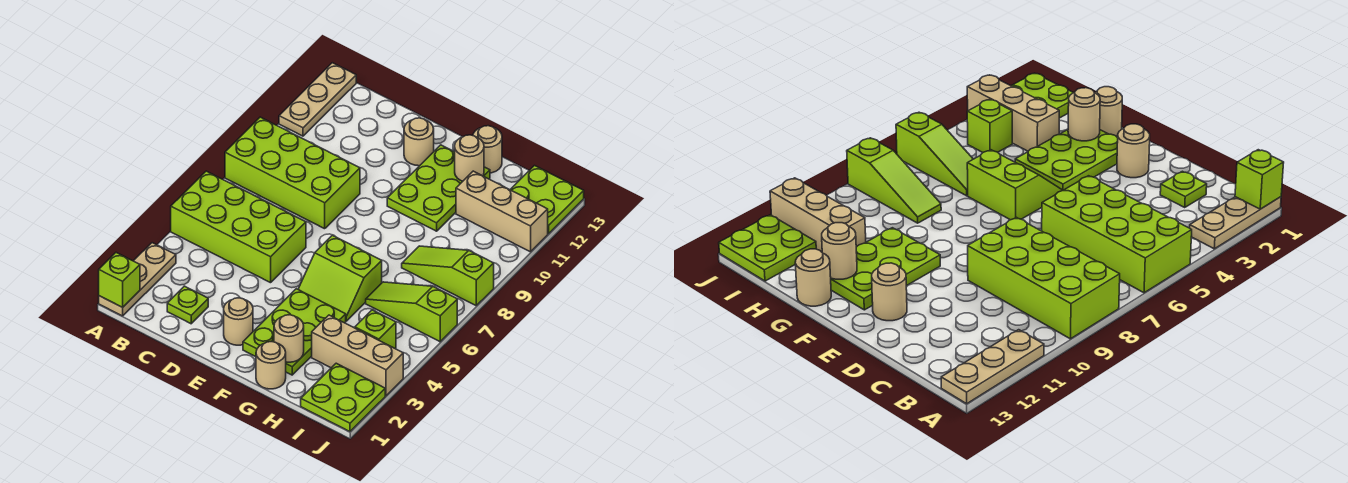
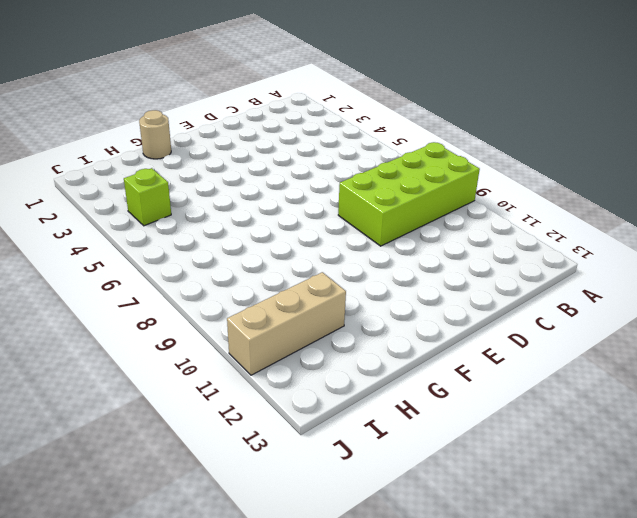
none -> tan 1x3 plate [99,243,176,316]
none -> lime 2x4 brick [171,171,306,283]
none -> tan 1x3 plate [279,63,356,136]

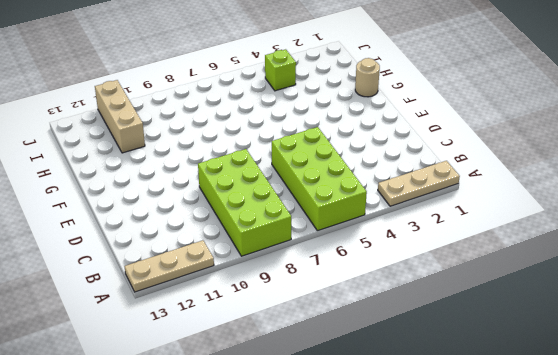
none -> lime 1x1 plate [167,286,208,324]
none -> tan 1x1 round brick [224,298,253,345]
none -> tan 1x1 round brick [404,118,434,166]

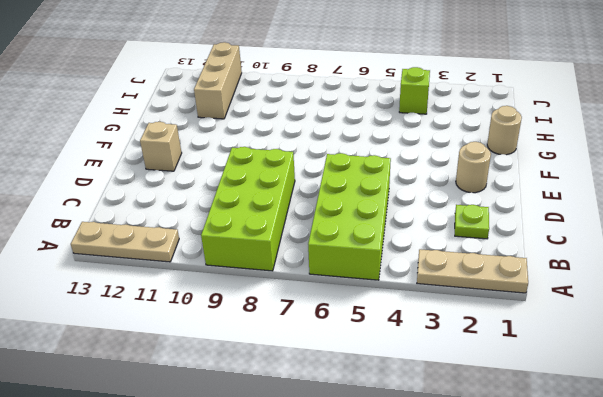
tan 1x1 brick [140,122,182,171] -> tan 1x1 round brick [404,118,434,166]
none -> lime 2x3 plate [243,289,346,375]
none -> lime 2x2 slope [298,235,382,321]
none -> lime 2x3 plate [387,145,490,231]

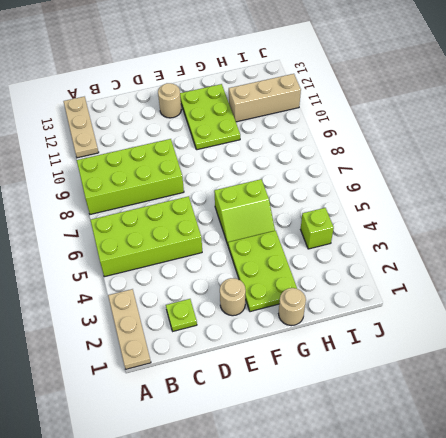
none -> tan 1x1 round brick [473,126,502,173]
none -> tan 1x3 brick [312,315,403,396]
none -> lime 1x3 slope [366,282,457,342]

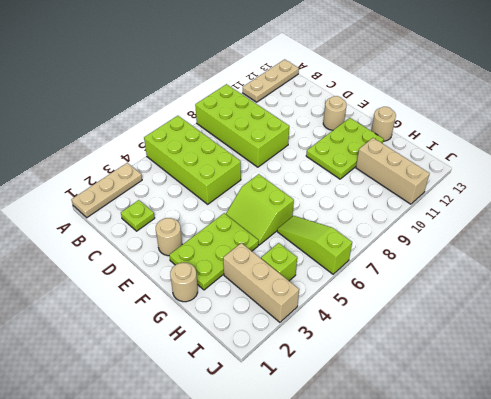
none -> lime 1x3 slope [402,246,494,305]
none -> lime 2x2 plate [301,363,385,432]
none -> lime 2x2 plate [510,166,584,234]

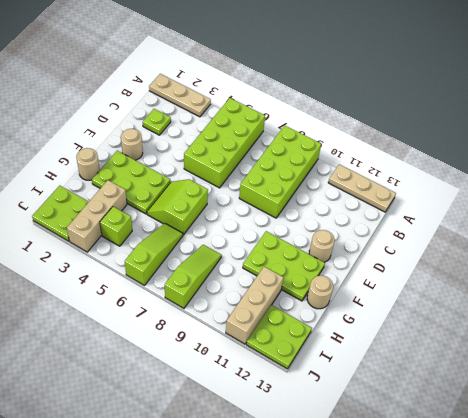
none -> lime 1x1 brick [99,253,140,307]
none -> tan 1x1 round brick [274,315,304,362]
none -> tan 1x1 round brick [455,135,484,181]

